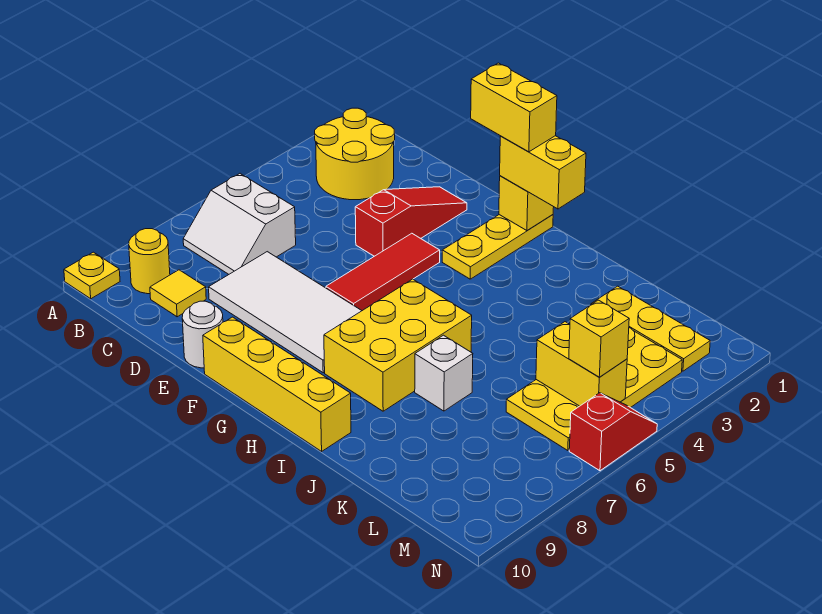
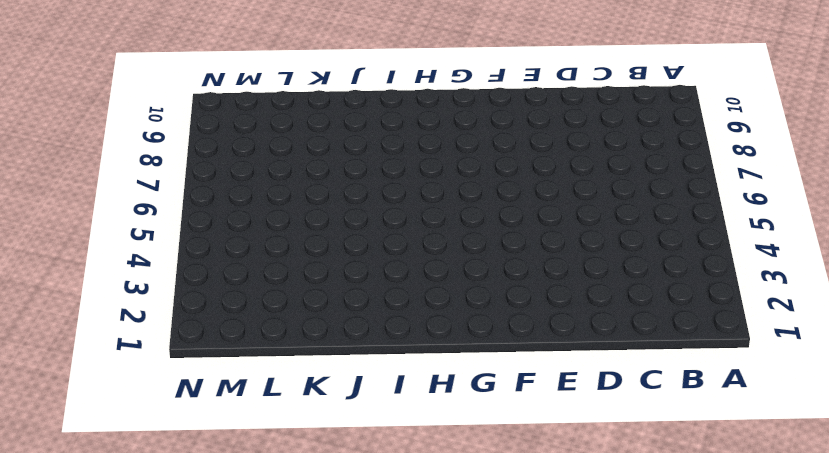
none -> yellow 1x1 plate [64,252,120,299]
none -> yellow 2x2 round brick [315,108,395,200]
none -> white 2x2 slope [183,174,296,274]

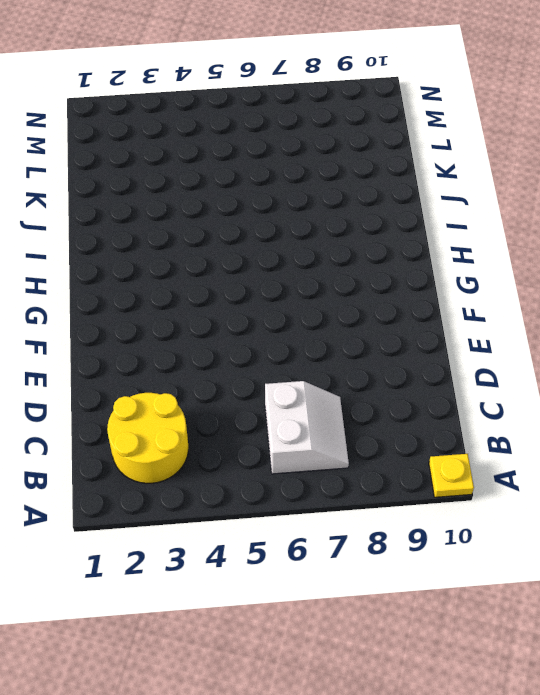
none -> yellow 1x1 round brick [129,229,170,294]
none -> yellow 1x1 tile [150,270,206,317]
none -> white 2x4 tile [209,252,362,373]

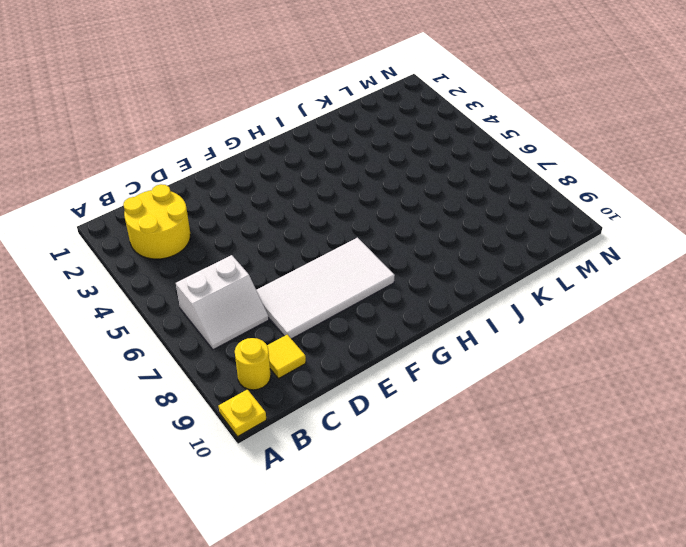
none -> red 1x3 slope [355,187,467,256]
none -> white 1x1 round brick [182,301,223,368]
none -> red 1x3 tile [326,233,440,311]

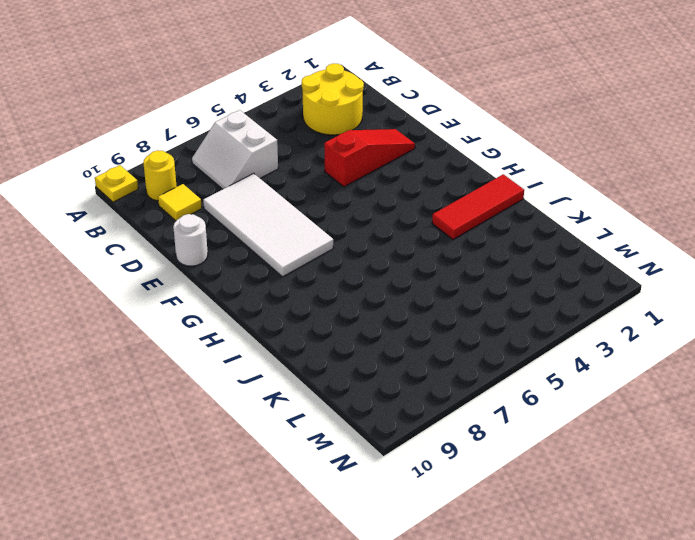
red 1x3 tile [432,174,524,239] -> red 1x3 tile moved to [326,233,440,311]
none -> yellow 1x4 brick [203,317,351,451]
none -> yellow 1x3 plate [442,215,553,279]
none -> yellow 2x3 brick [324,279,472,411]

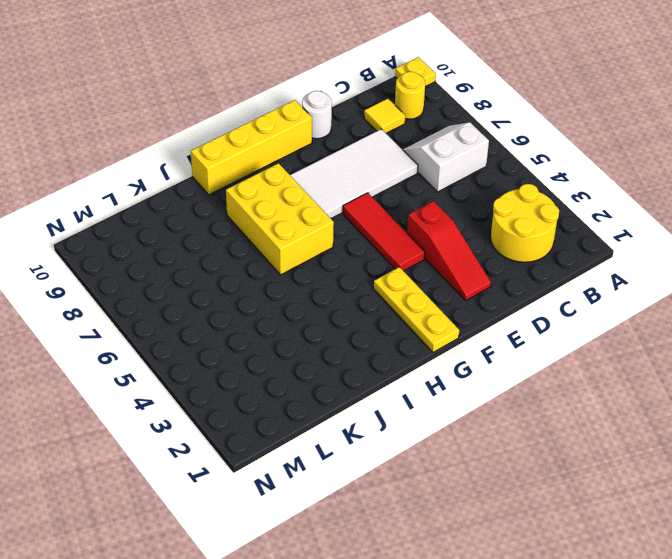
none -> white 1x1 brick [415,335,473,411]
none -> yellow 1x3 plate [591,286,710,371]
none -> yellow 2x4 plate [506,328,682,451]

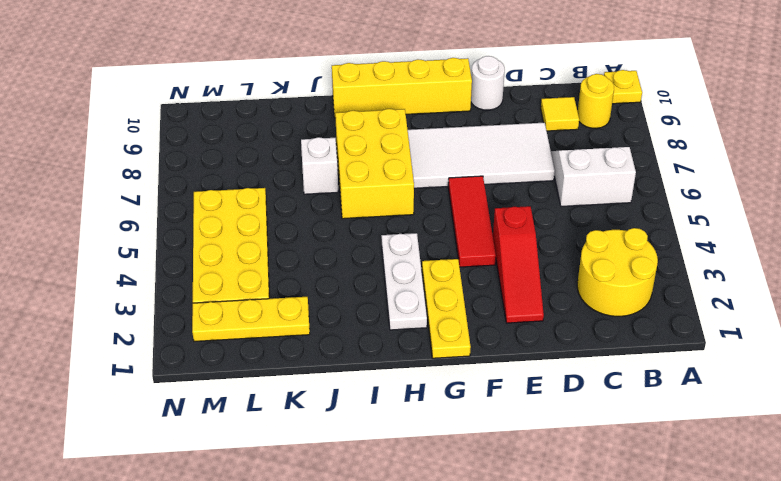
white 1x3 plate [381,233,427,330] -> none
none -> red 1x2 slope [569,393,657,471]
none -> yellow 1x1 brick [499,176,554,231]
none -> yellow 1x2 brick [536,322,627,406]

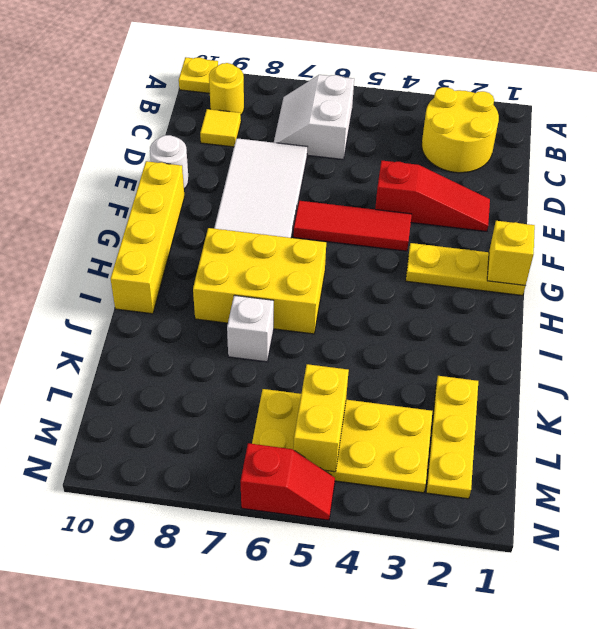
none -> yellow 1x2 brick [500,136,586,209]
none -> yellow 1x1 brick [569,300,629,377]
none -> yellow 1x2 brick [471,63,557,152]

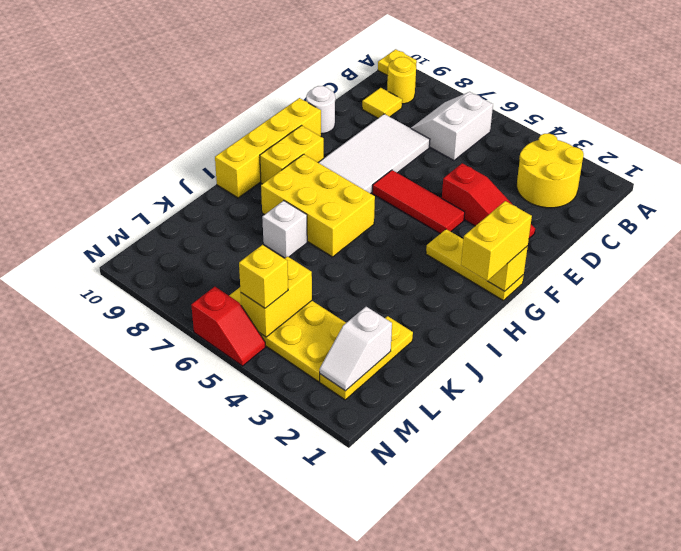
yellow 1x2 brick [260,126,324,184] -> yellow 1x2 brick moved to [471,63,557,152]
white 1x2 slope [320,307,392,391] -> none

